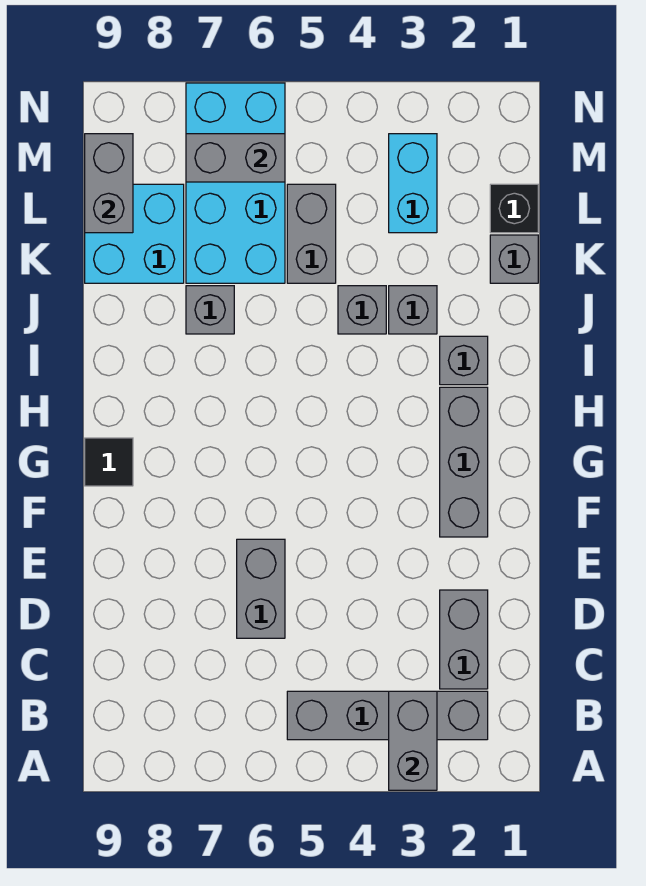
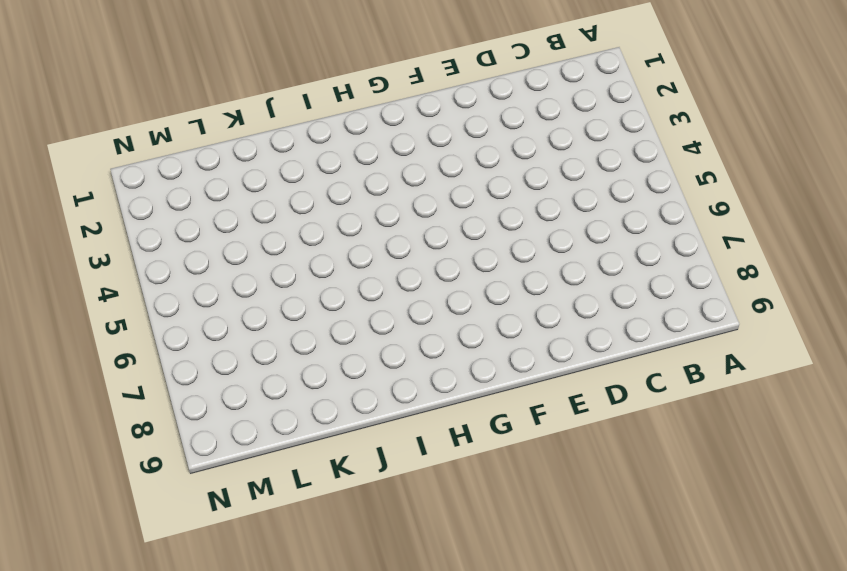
none -> grey 1x4 brick [287,691,488,740]
none -> grey 1x2 brick [440,590,488,689]
none -> grey 1x2 brick [237,539,285,638]

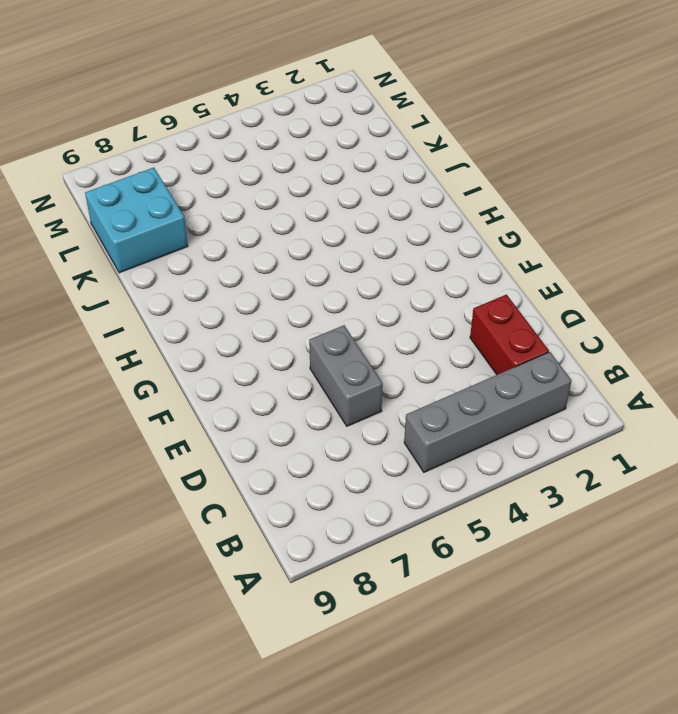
red 1x2 brick [470,295,549,375] -> grey 1x2 brick [440,590,488,689]
none -> grey 1x3 brick [440,387,488,537]
none -> black 1x1 tile [85,438,133,486]
none -> grey 1x1 brick [440,336,488,385]

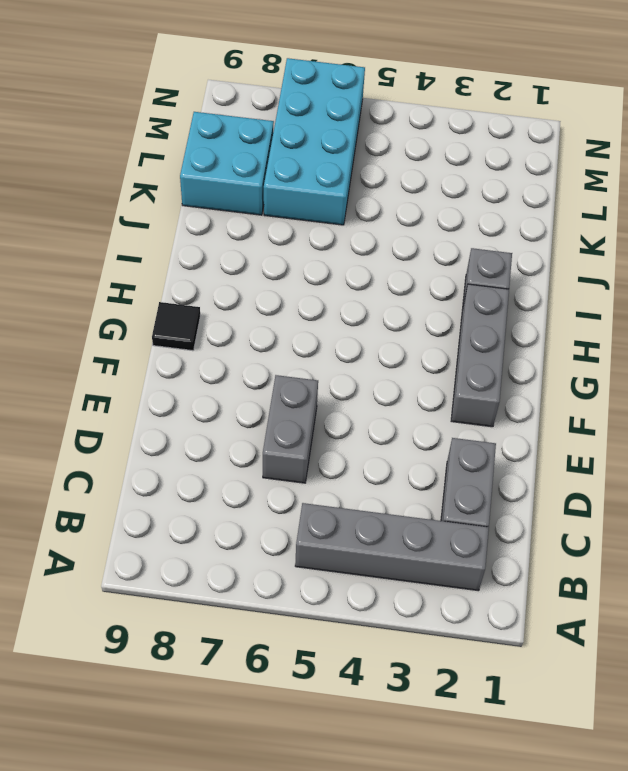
none -> grey 1x1 brick [389,286,437,334]
none -> grey 1x1 brick [338,286,386,334]
none -> grey 1x1 brick [186,286,234,334]

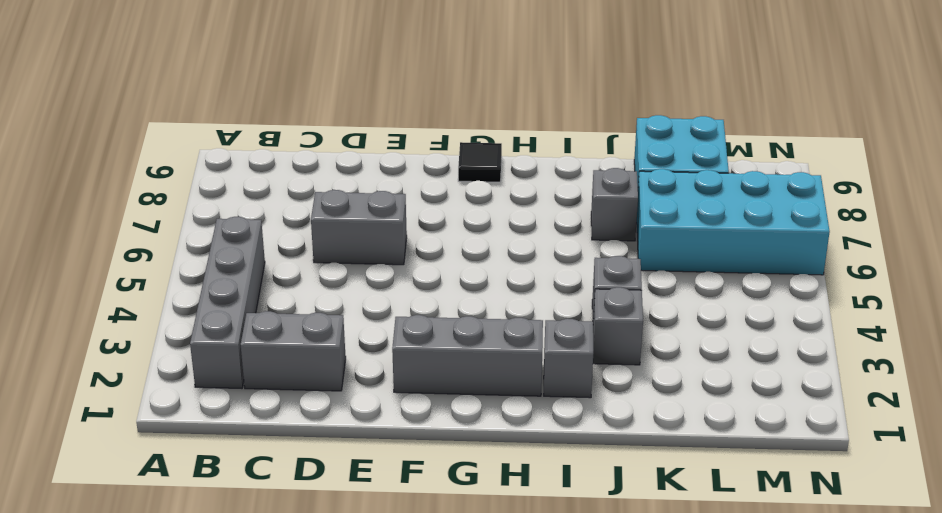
none -> grey 1x1 brick [490,235,538,283]
none -> grey 1x2 brick [287,184,336,283]
none -> black 1x1 brick [490,184,538,233]

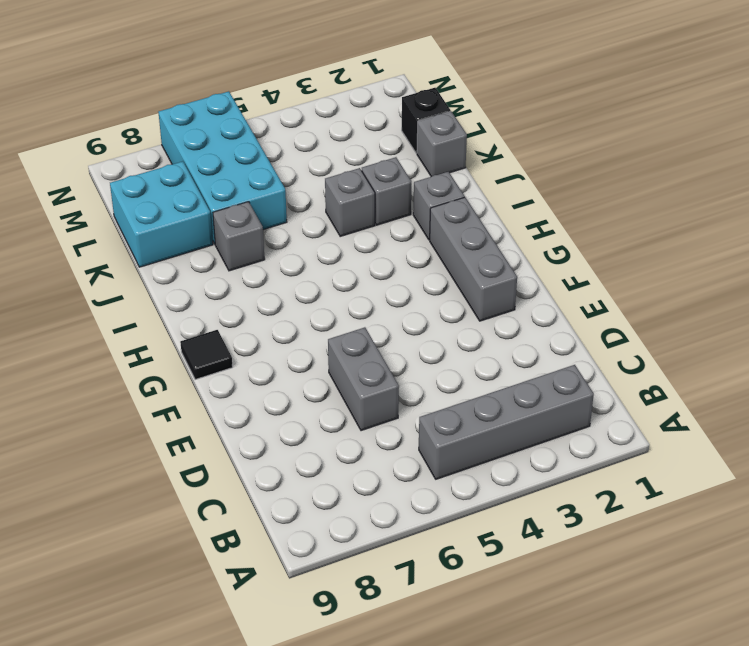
none -> grey 1x2 brick [440,590,488,689]
none -> grey 1x2 brick [287,184,336,283]
none -> cyan 1x2 brick [389,134,437,233]

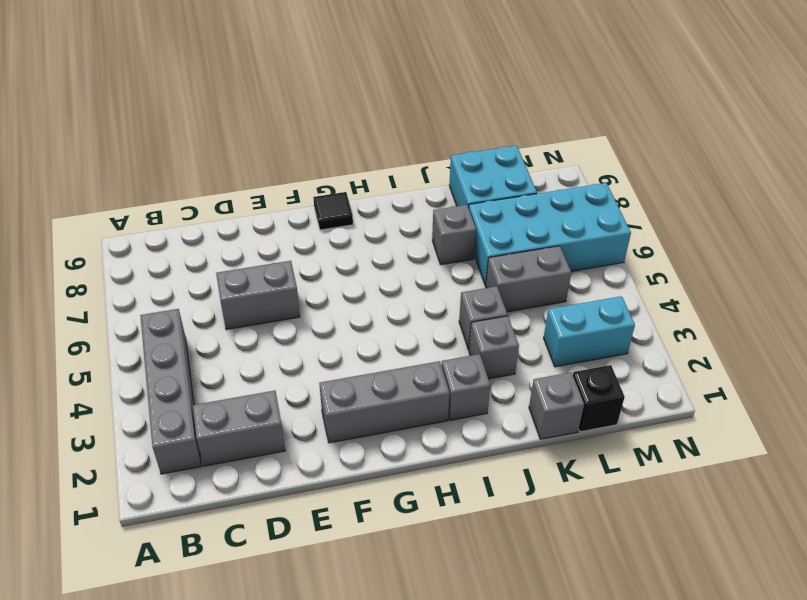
none -> grey 1x2 brick [389,691,437,790]
none -> grey 1x2 brick [85,134,133,233]
none -> grey 1x2 brick [186,134,285,182]

